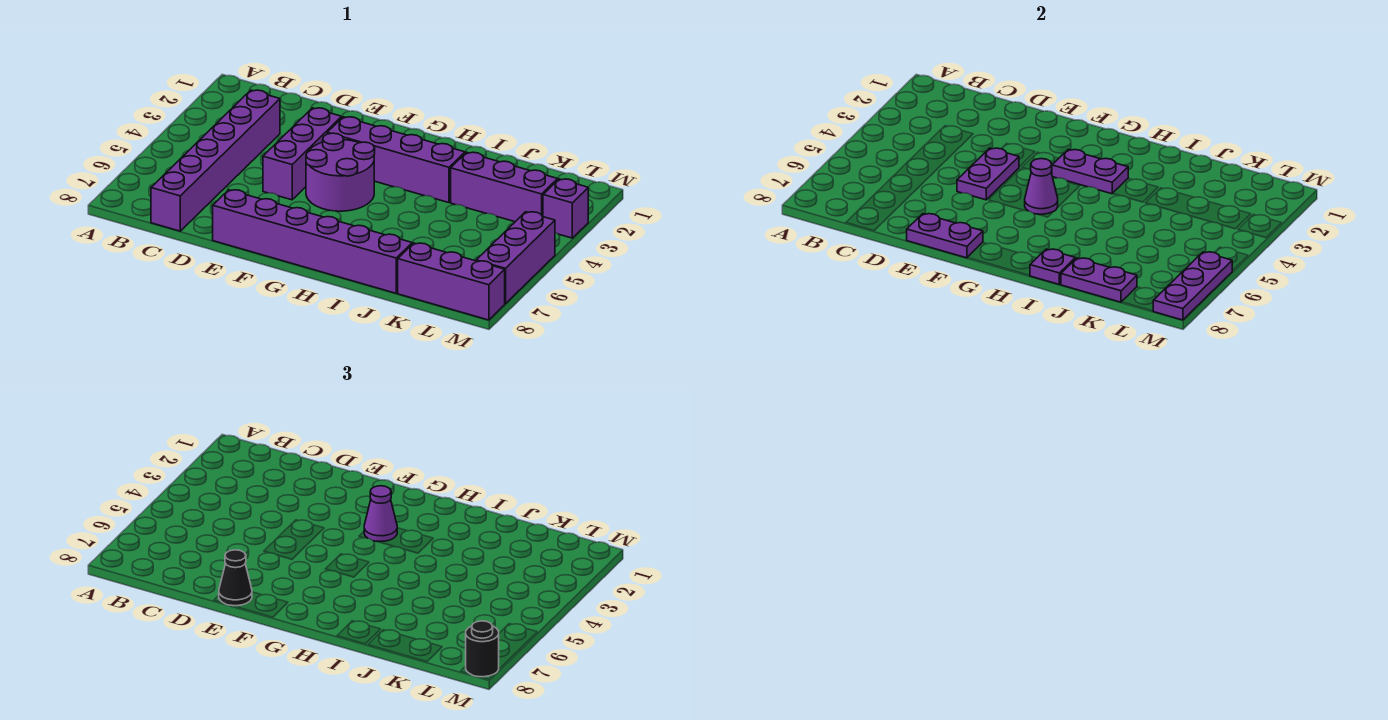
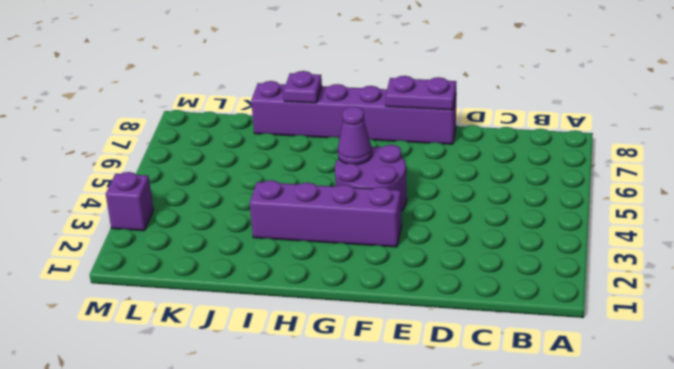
none -> purple 1x6 brick [151,90,280,231]
none -> purple 1x3 brick [263,108,342,200]
none -> purple 1x3 brick [451,152,558,222]

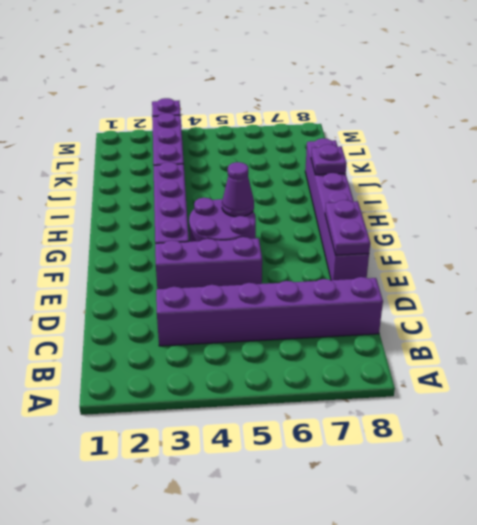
none -> purple 1x3 brick [398,243,505,320]
none -> purple 1x3 brick [476,212,555,304]
none -> purple 1x2 plate [957,148,1019,200]

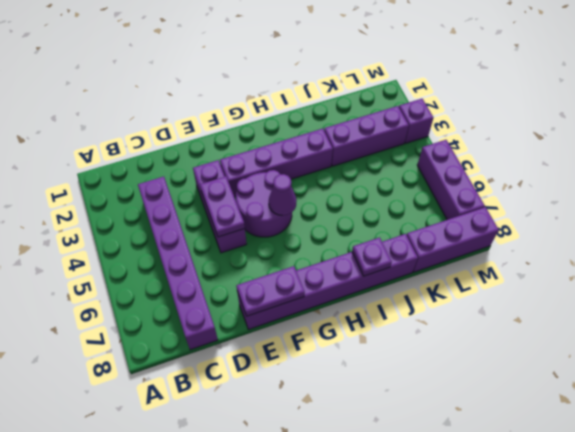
none -> purple 1x2 plate [1052,150,1128,194]
none -> purple 1x2 plate [1061,258,1137,302]
none -> purple 1x3 plate [1153,252,1232,320]

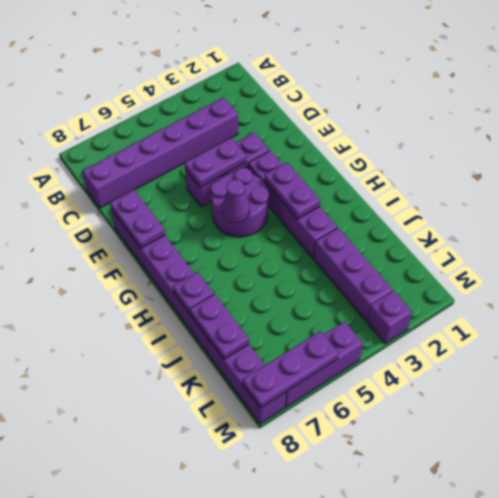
none -> black 1x1 cone [219,550,252,606]
none -> purple 1x1 cone [364,486,397,542]
none -> black 1x1 round brick [466,621,499,677]

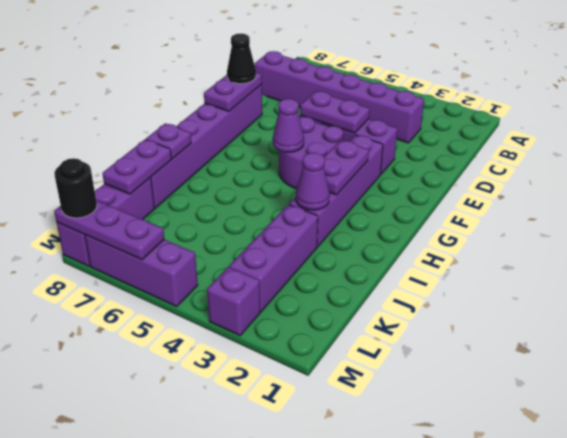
purple 1x1 cone [296,153,330,210] -> purple 1x1 cone moved to [364,486,397,542]

